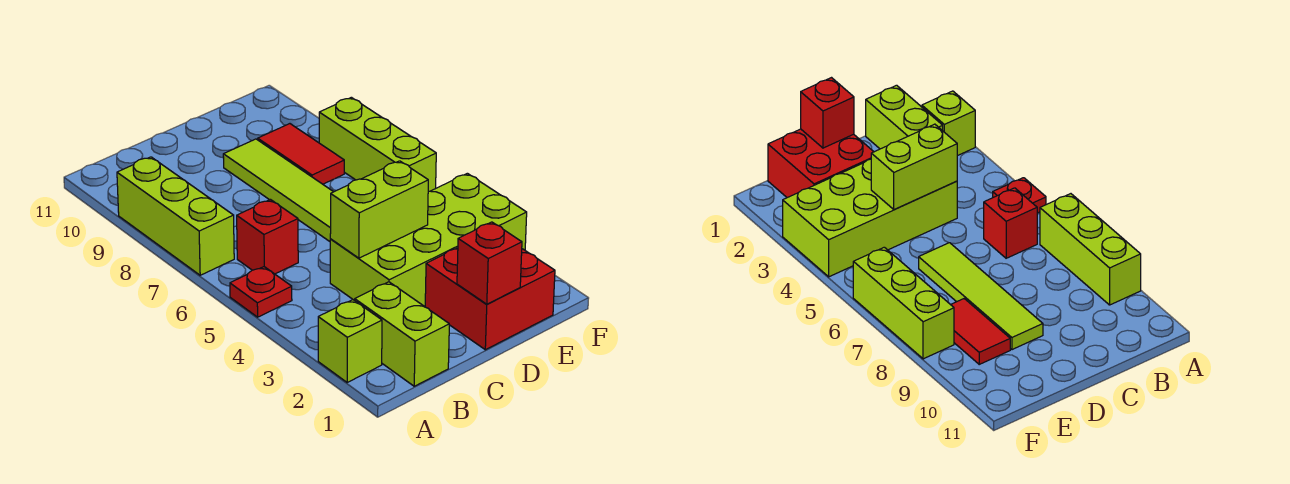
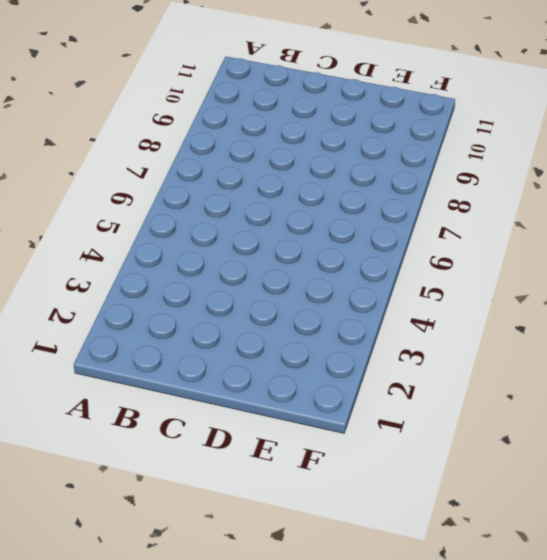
none -> lime 1x1 brick [318,300,382,382]
none -> red 1x1 plate [230,267,292,317]
none -> lime 1x3 brick [117,157,234,275]

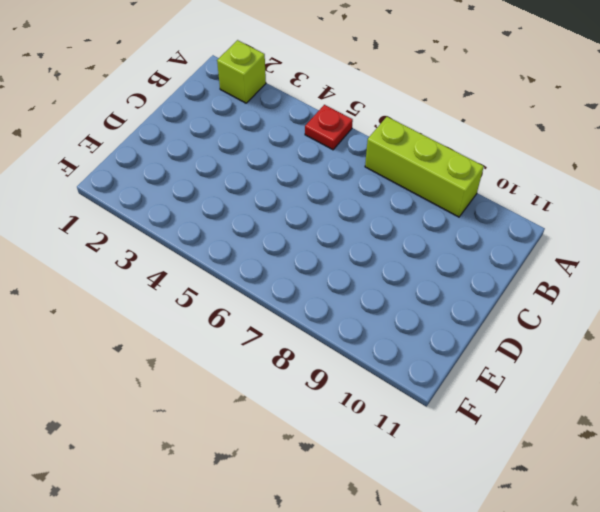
none -> lime 1x2 brick [355,282,449,386]
none -> red 1x1 brick [237,200,298,274]
none -> lime 2x4 brick [330,173,527,306]

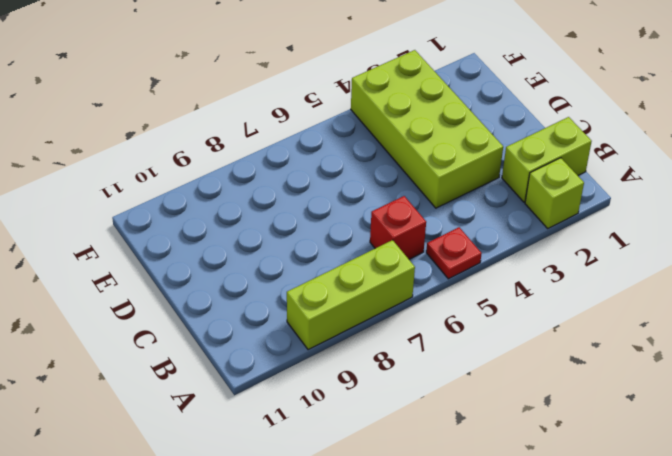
none -> red 2x2 brick [425,248,555,350]
none -> lime 1x4 tile [223,139,333,241]
none -> red 1x2 tile [258,124,344,184]

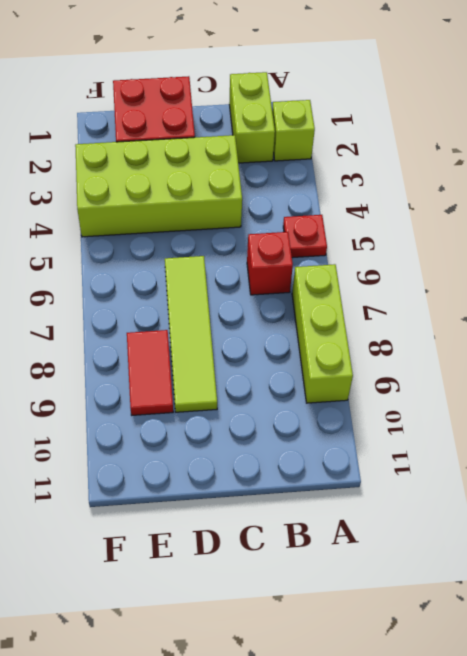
none -> lime 1x3 brick [319,97,436,191]
none -> lime 1x2 brick [330,161,428,258]
none -> red 1x1 brick [457,222,522,304]

